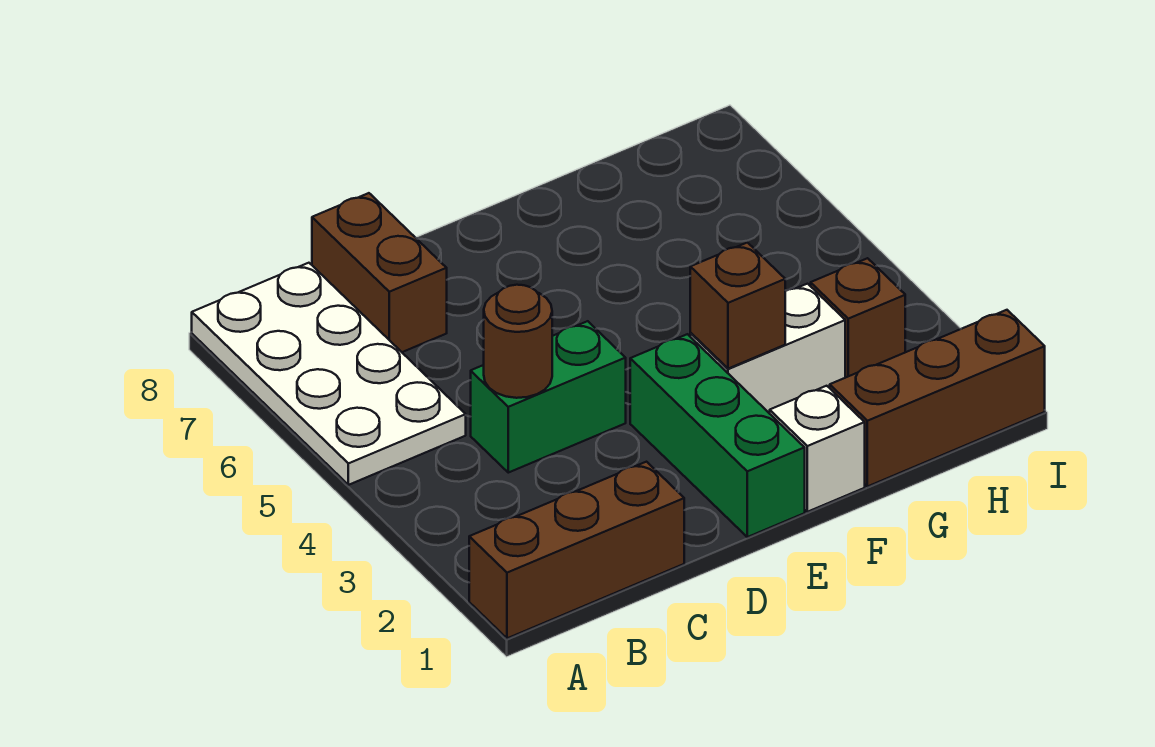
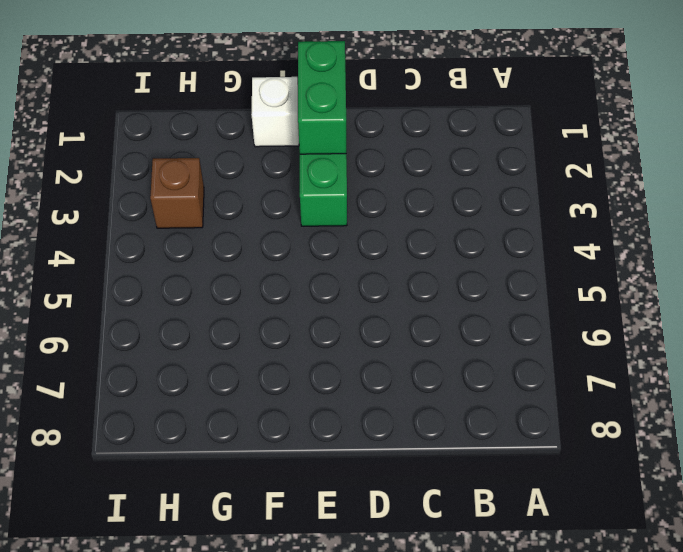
green 1x2 brick [298,41,346,154] -> green 1x2 brick turned to [471,321,626,473]
none -> brown 1x3 brick [469,462,684,638]
none -> white 2x4 plate [192,263,466,485]

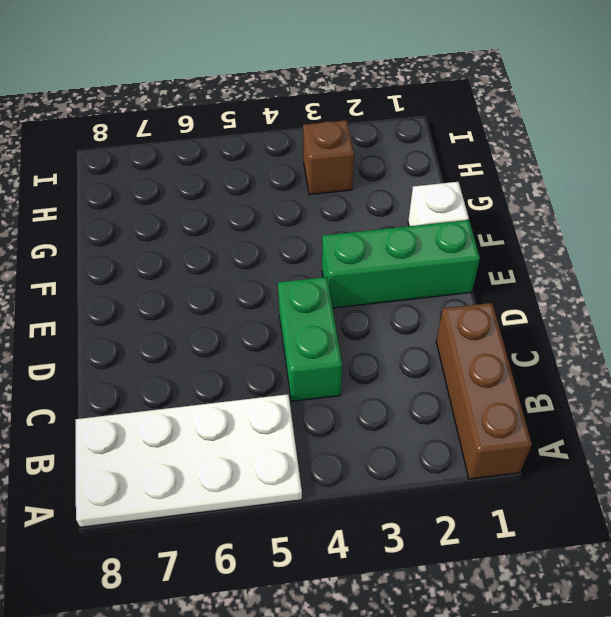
none -> brown 1x2 brick [312,193,447,352]
none -> white 1x2 brick [690,284,845,414]

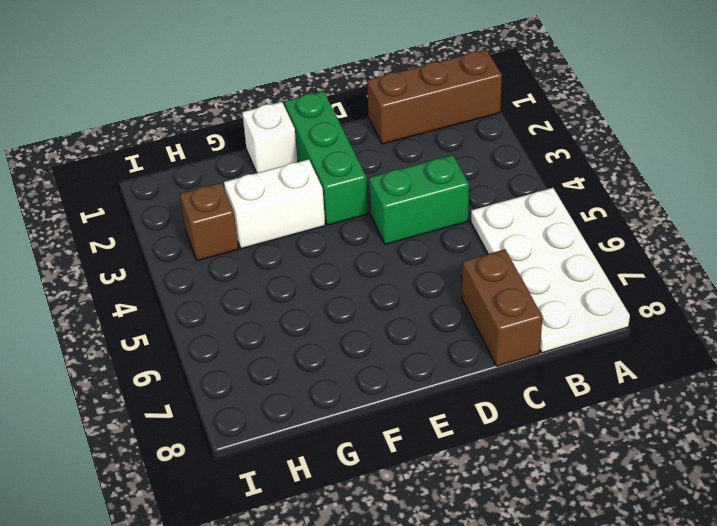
none -> brown 1x3 brick [830,310,1045,487]
none -> brown 1x1 round brick [484,285,552,398]

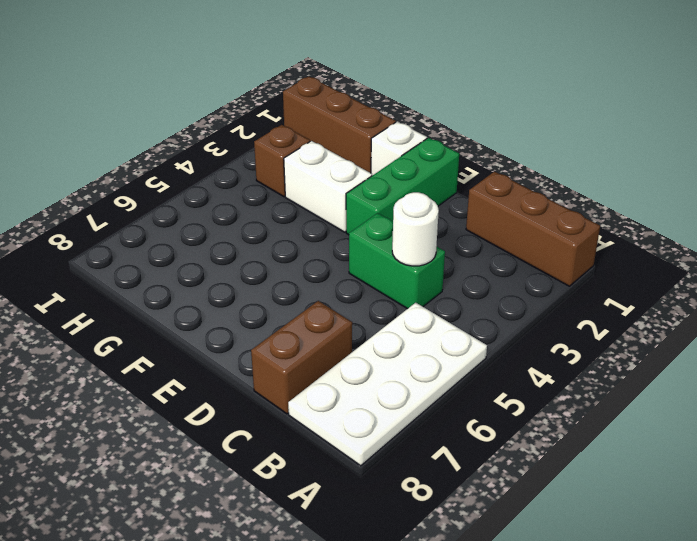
white 1x1 round brick [392,192,439,266] -> brown 1x1 round brick [484,285,552,398]
none -> brown 1x1 brick [690,243,785,369]

